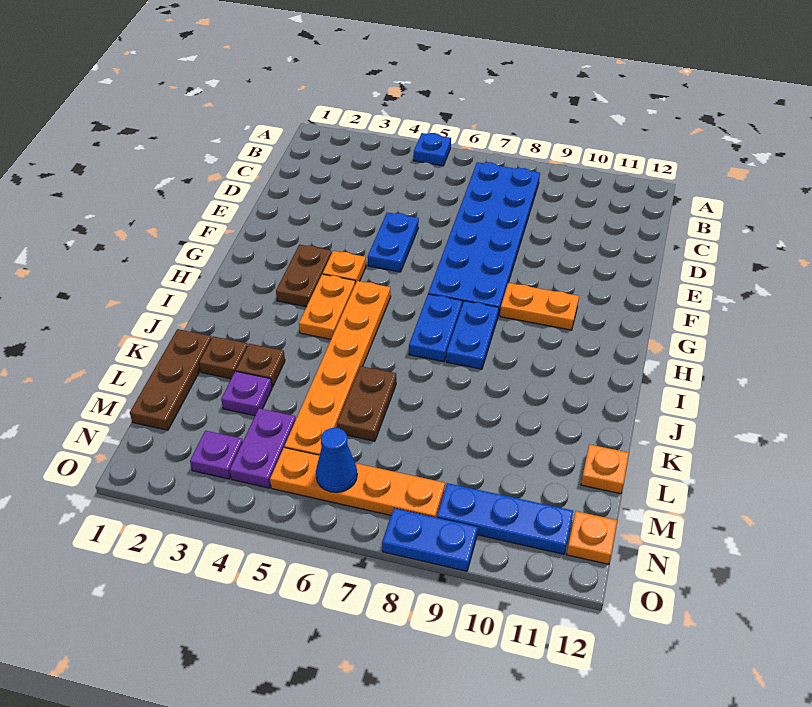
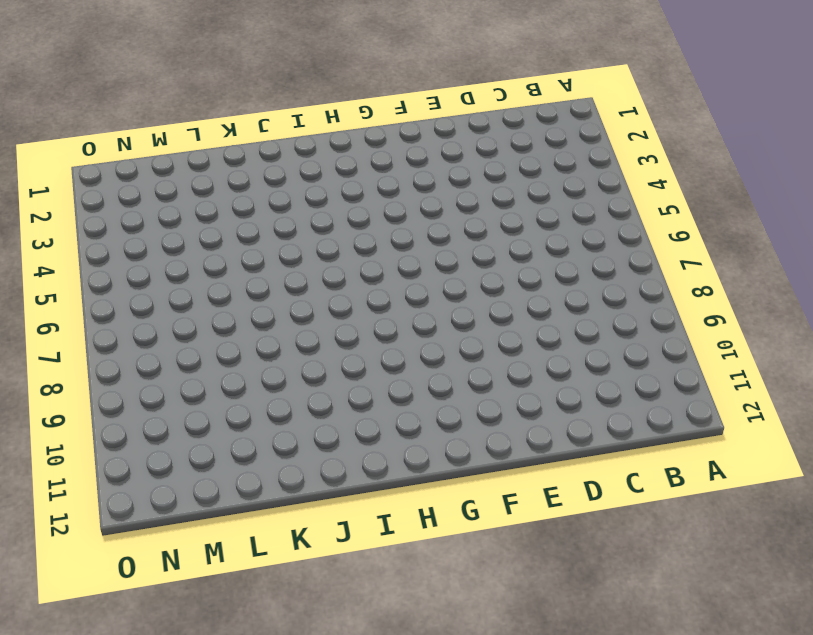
none -> blue 1x1 plate [414,133,451,166]
none -> blue 2x6 plate [428,162,540,315]
none -> blue 1x2 plate [368,212,419,272]

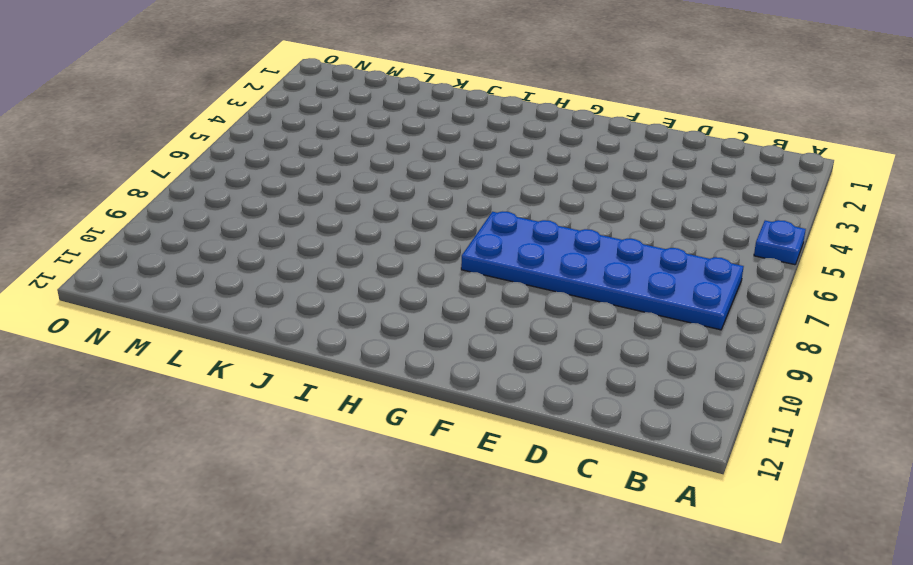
none -> blue 1x2 plate [368,212,419,272]
none -> brown 1x2 plate [276,245,332,307]
none -> orange 1x1 plate [323,251,366,283]

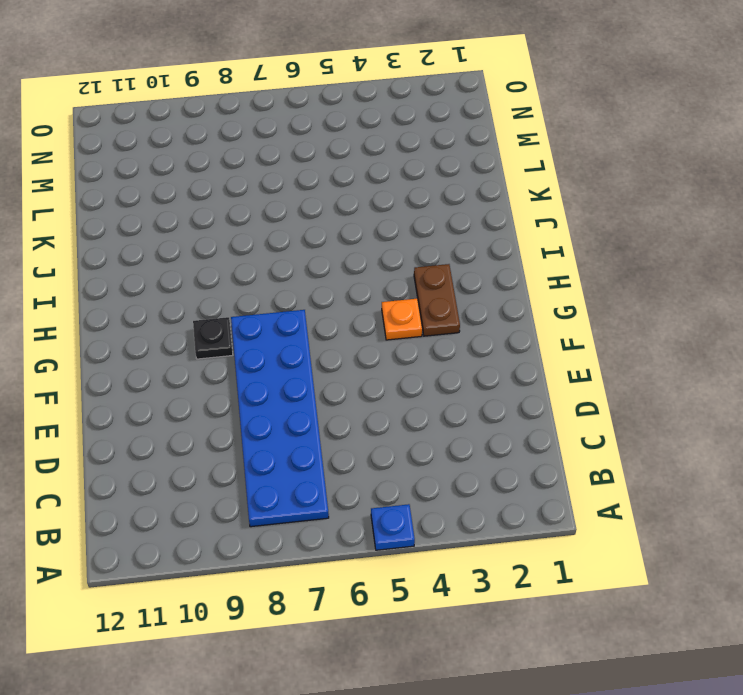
black 1x1 plate [193,317,233,359] -> orange 1x2 plate [500,283,579,330]
none -> blue 1x2 plate [368,212,419,272]
none -> orange 1x2 plate [299,274,355,339]
none -> orange 1x6 plate [284,281,391,455]

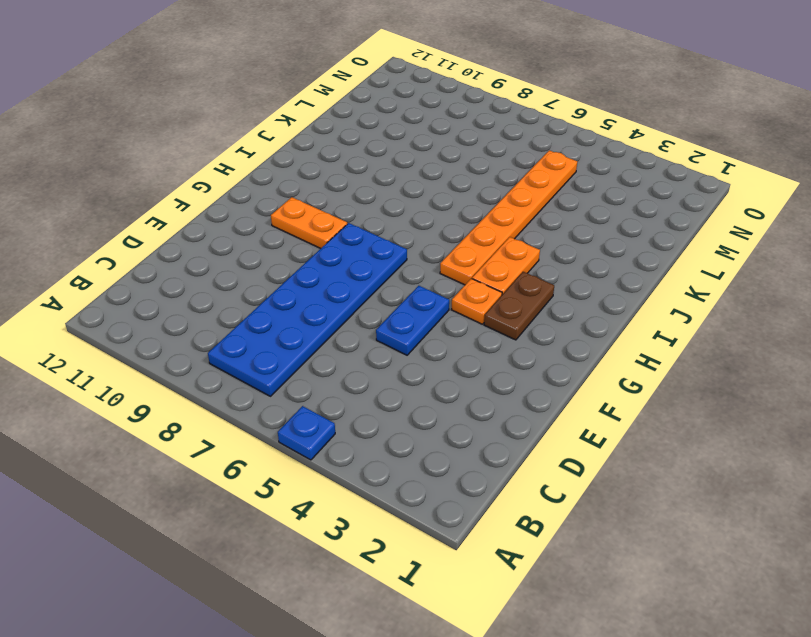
none -> blue 1x2 plate [409,294,462,362]
none -> blue 1x2 plate [446,301,499,369]
none -> brown 1x3 plate [130,329,212,430]

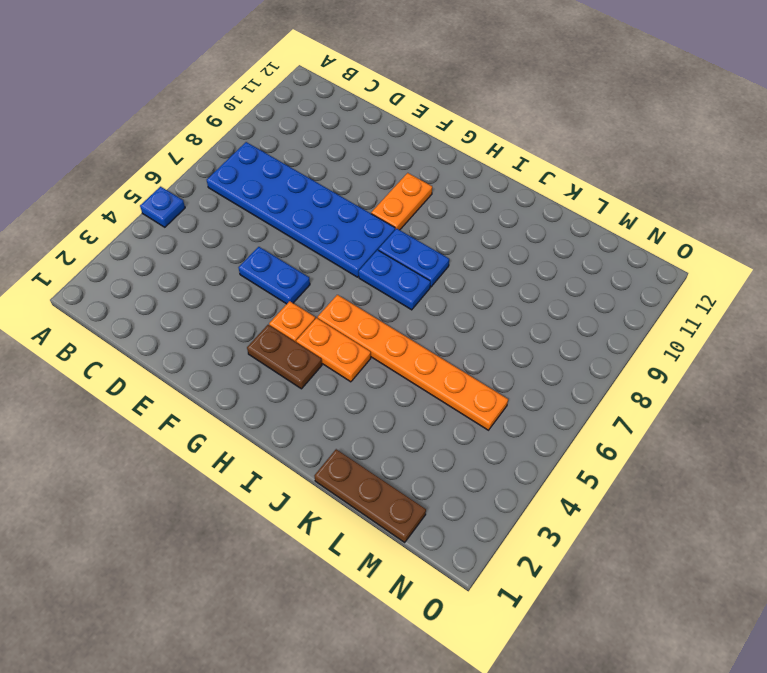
none -> brown 1x1 plate [199,336,248,379]
none -> brown 1x1 plate [236,344,285,387]
none -> brown 1x2 plate [337,366,396,441]

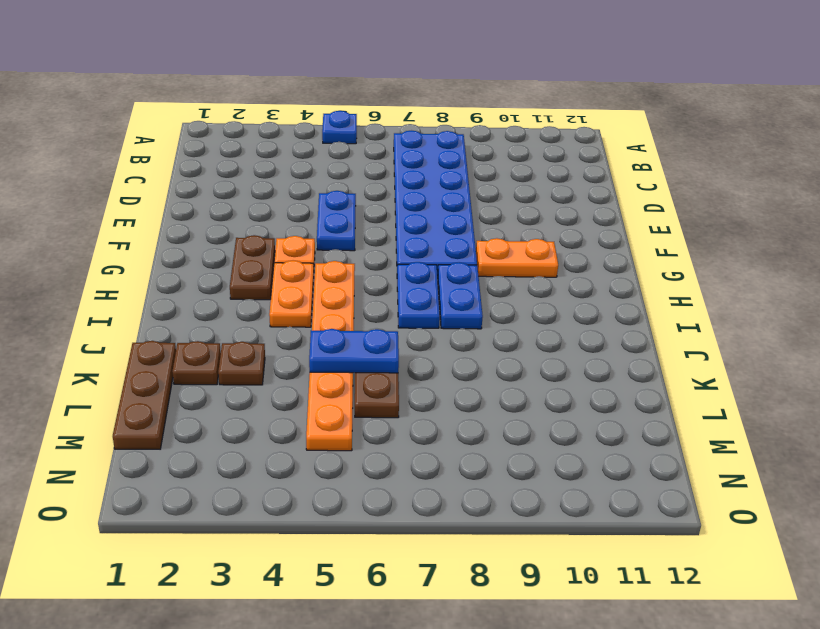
blue 1x2 plate [309,329,399,373] -> blue 1x2 plate moved to [382,508,478,571]
none -> purple 1x1 plate [221,371,272,416]
none -> orange 1x1 plate [581,444,629,494]
none -> purple 1x2 plate [230,408,296,488]

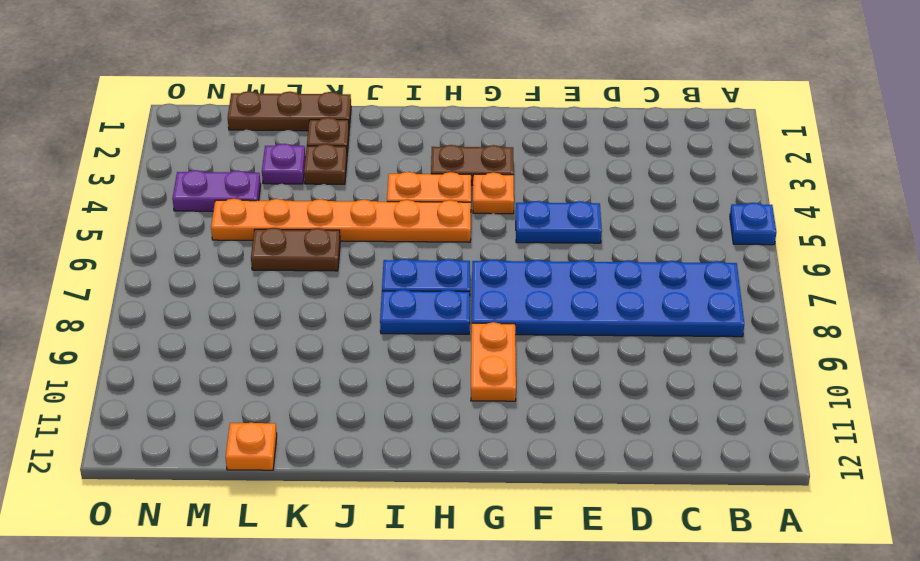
none -> purple 1x1 plate [190,431,243,479]
none -> orange 1x4 plate [270,448,445,518]
none -> blue 1x3 plate [437,483,573,554]

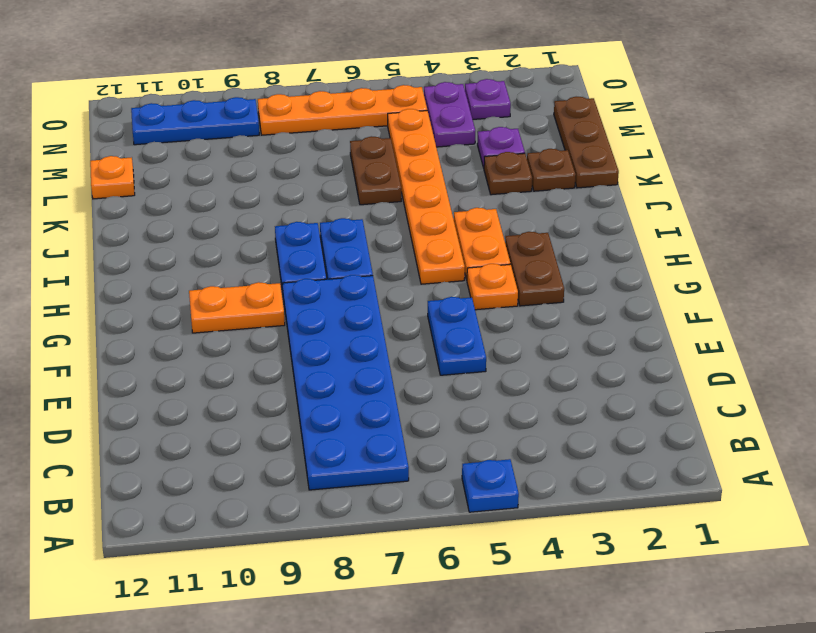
none -> orange 1x1 plate [567,511,617,564]
none -> blue 1x2 plate [382,508,478,571]
none -> blue 1x1 cone [316,428,357,492]

